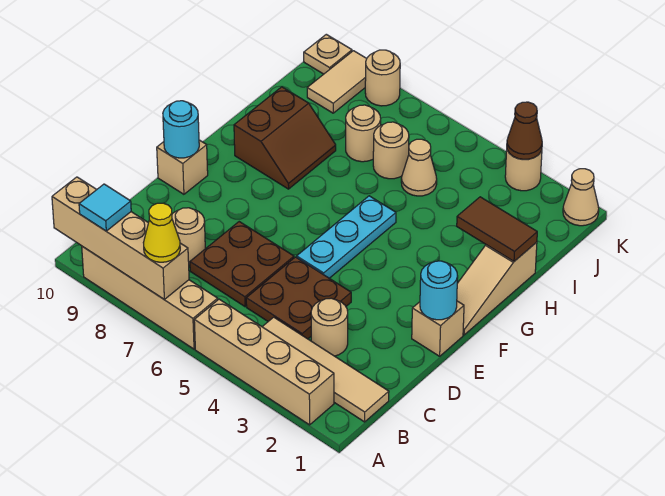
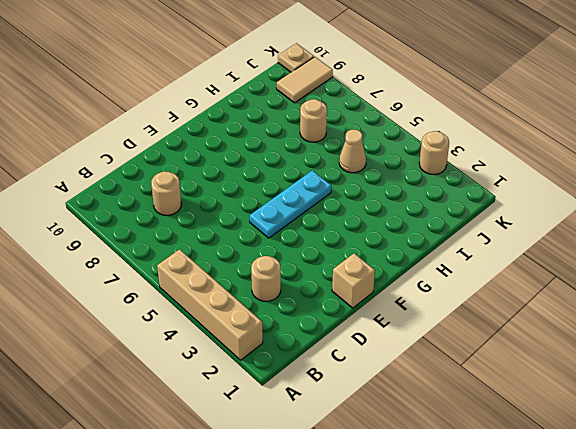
none -> tan 1x4 brick [82,246,218,349]
none -> tan 1x4 tile [262,317,389,422]
none -> brown 2x2 plate [246,257,351,339]

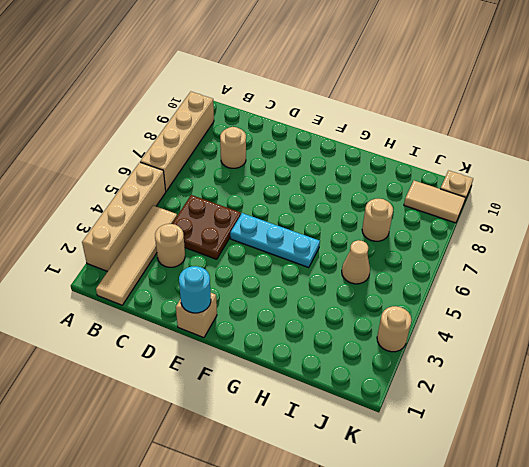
none -> brown 2x2 plate [190,222,294,307]
none -> tan 1x1 brick [157,140,208,194]
none -> tan 1x3 slope [457,242,537,335]

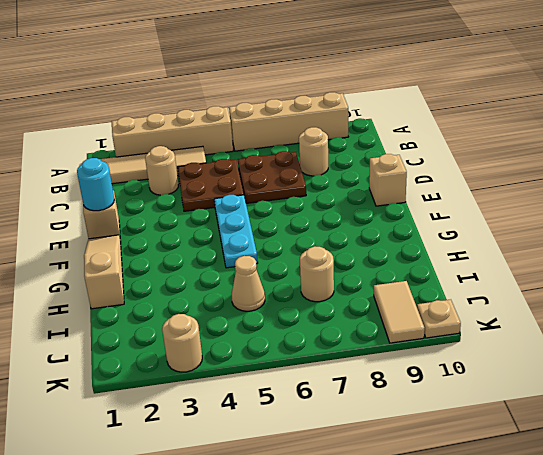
none -> brown 2x2 slope [234,87,336,189]
none -> tan 1x1 round brick [373,122,409,179]
none -> tan 1x1 cone [563,169,599,226]

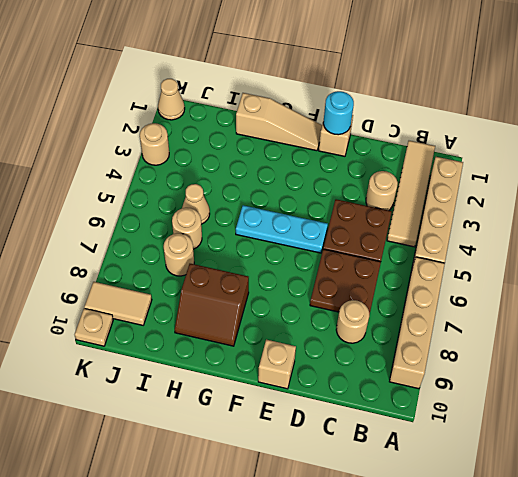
brown 2x2 slope [175,264,249,346] -> brown 2x2 slope turned to [234,87,336,189]
none -> tan 1x1 round brick [365,50,400,106]
none -> tan 1x4 brick [52,177,189,299]
none -> cyan 1x1 round brick [163,101,199,158]

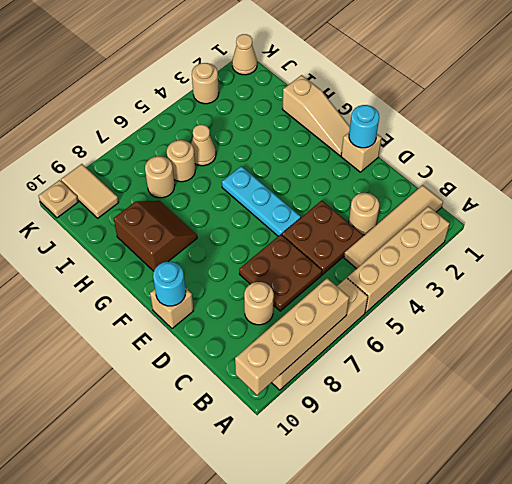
none -> tan 1x1 round brick [365,50,400,106]
none -> brown 1x2 tile [457,197,537,261]
none -> brown 1x1 cone [507,102,542,159]

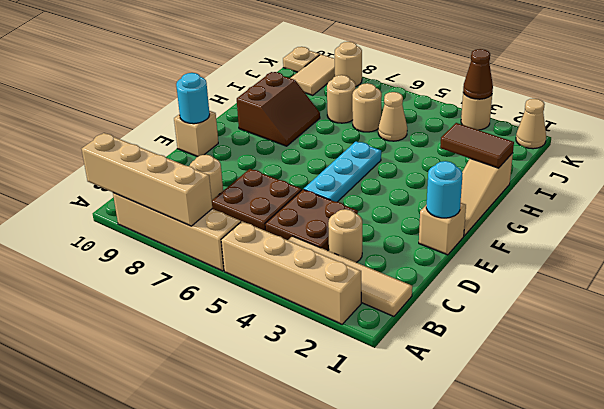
none -> yellow 1x1 cone [143,203,180,262]
none -> cyan 1x1 tile [79,184,131,231]

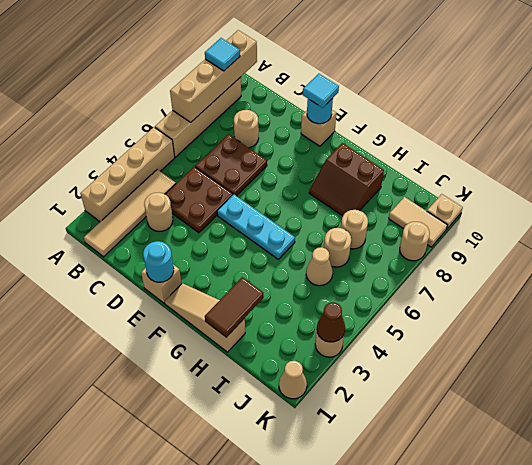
cyan 1x1 tile [303,74,339,108] -> none
none -> yellow 1x1 cone [143,203,180,262]

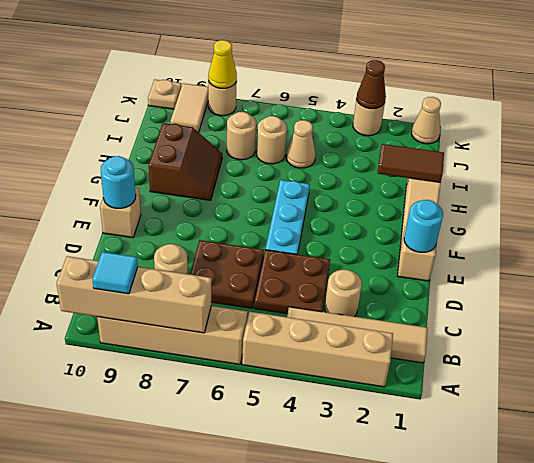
yellow 1x1 cone [208,40,237,88] -> yellow 1x1 cone moved to [143,203,180,262]

